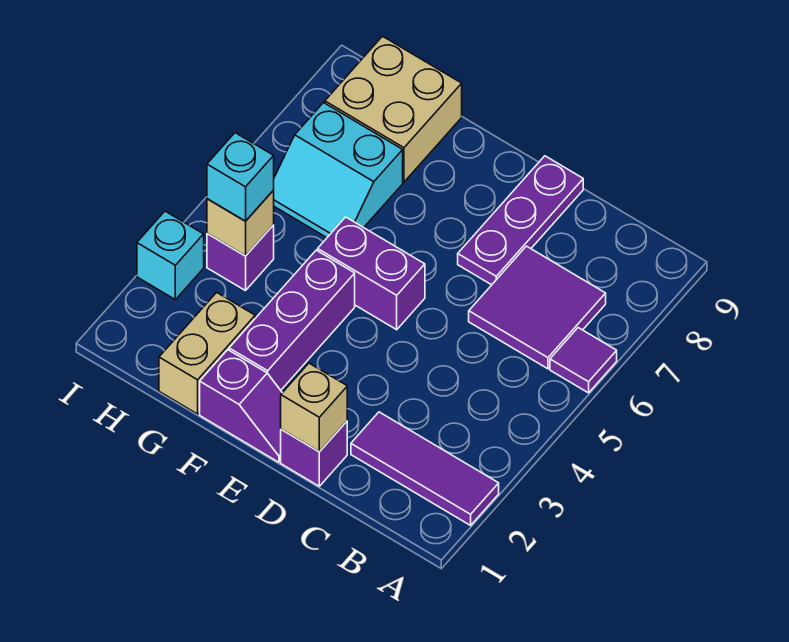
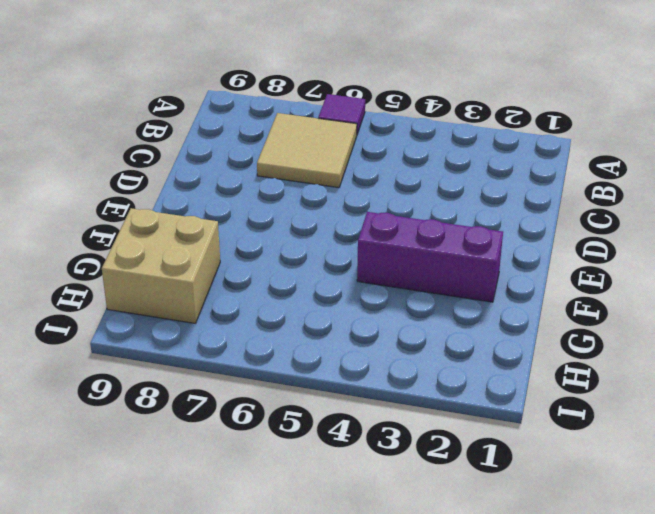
tan 2x2 tile [257,113,357,188] -> purple 2x2 tile [469,246,606,369]
none -> purple 1x3 tile [351,412,499,525]
none -> purple 1x1 brick [281,421,347,486]
none -> purple 1x3 plate [458,156,583,285]

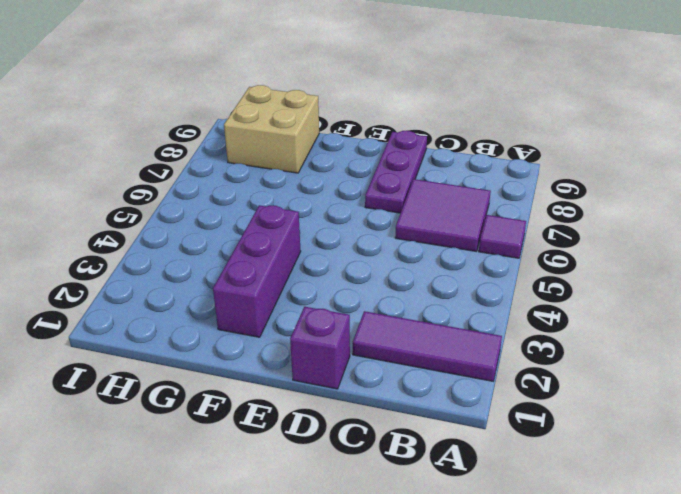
none -> purple 1x2 slope [200,350,282,462]
none -> purple 1x2 brick [318,217,425,330]
none -> tan 1x2 brick [159,292,255,414]

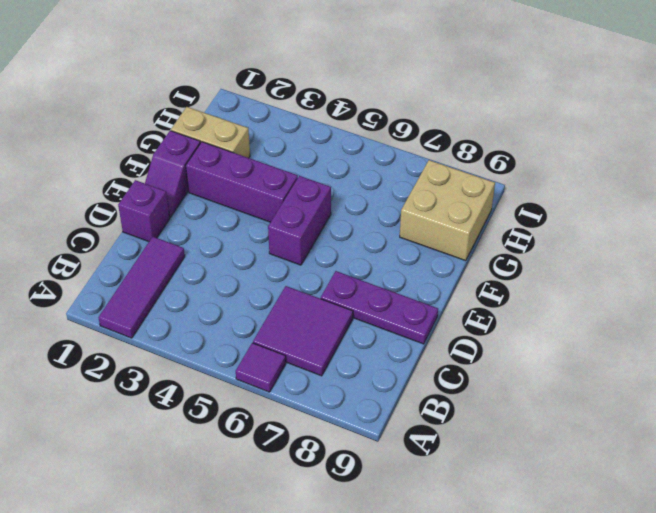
none -> cyan 2x2 slope [274,103,403,238]
none -> purple 1x1 brick [207,225,274,291]
none -> cyan 1x1 brick [137,211,204,299]

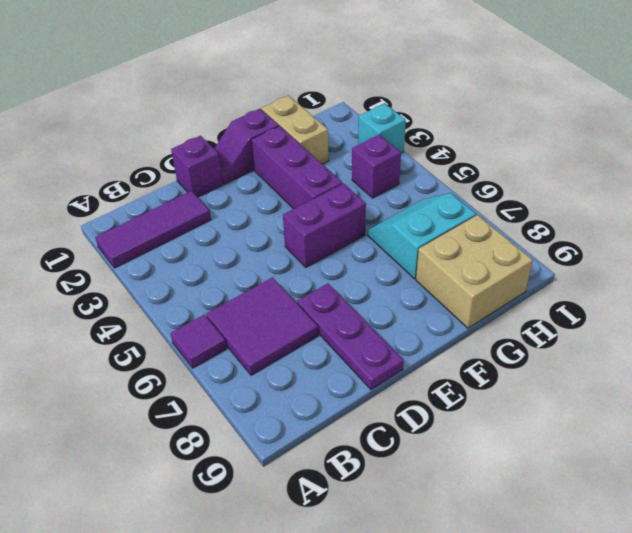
none -> tan 1x1 brick [281,363,347,452]
none -> tan 1x1 brick [207,190,274,256]
none -> cyan 1x1 brick [207,133,274,221]

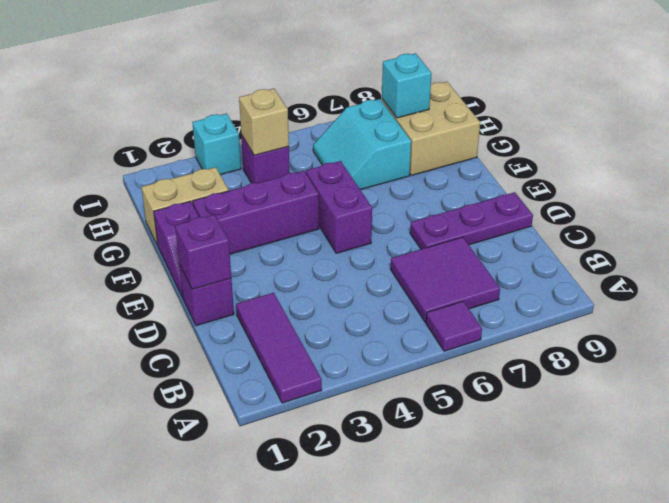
purple 1x1 brick [175,214,231,289] -> tan 1x1 brick [281,363,347,452]
cyan 1x1 brick [382,53,432,118] -> cyan 1x1 brick moved to [207,133,274,221]

